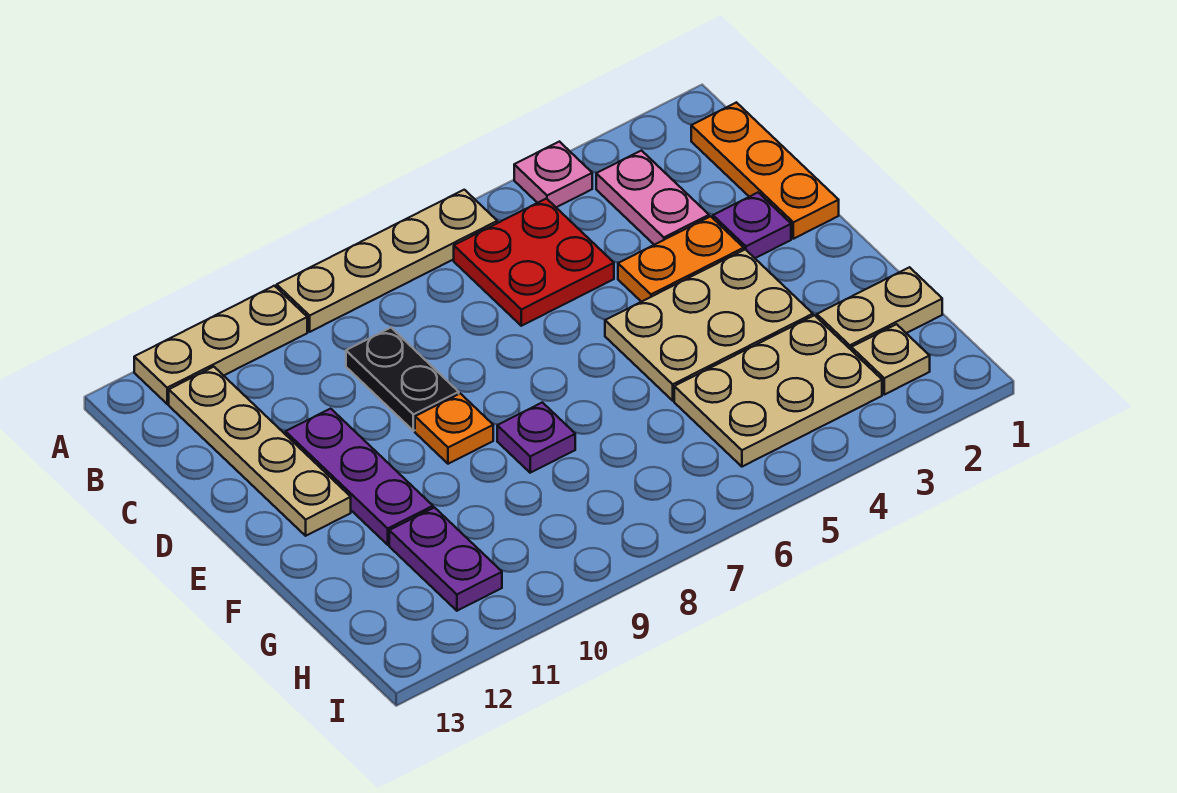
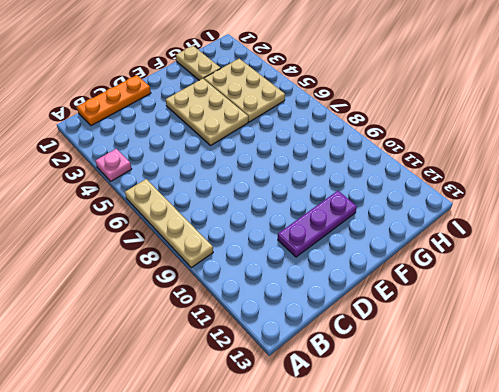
none -> tan 1x3 plate [134,286,307,404]
none -> pink 1x2 plate [596,151,709,245]
none -> red 2x2 plate [454,199,614,326]

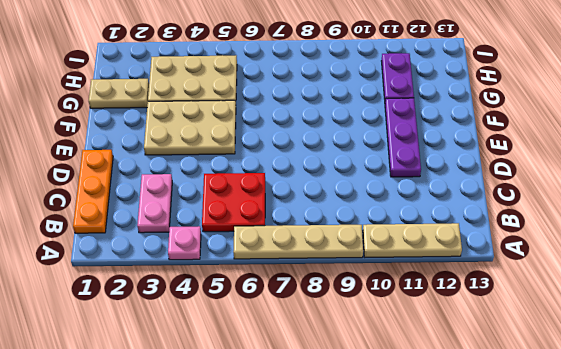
none -> tan 1x4 plate [169,367,351,536]
none -> black 1x2 plate [346,328,459,431]
none -> purple 1x1 plate [713,193,791,258]

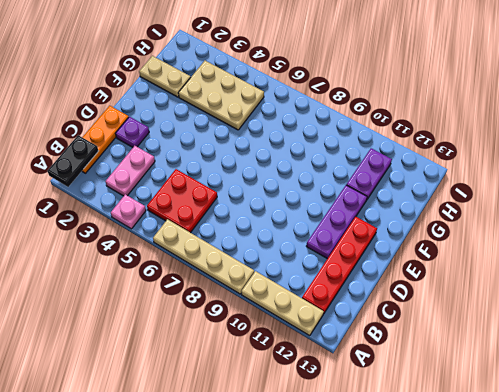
black 1x2 plate [47,135,98,187] -> black 1x2 plate moved to [346,328,459,431]
red 1x4 plate [302,217,377,314] -> tan 1x4 plate [169,367,351,536]
none -> orange 1x2 plate [618,216,744,302]
none -> tan 2x3 plate [605,249,813,401]
none -> orange 1x1 plate [415,394,493,464]

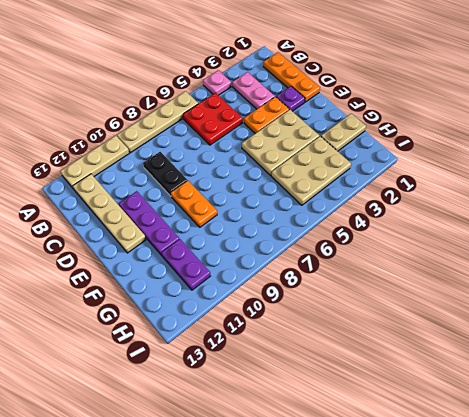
orange 1x2 plate [171,181,217,227] -> orange 1x1 plate [415,394,493,464]
none -> purple 1x1 plate [497,402,575,473]
none -> tan 1x1 plate [851,324,930,395]

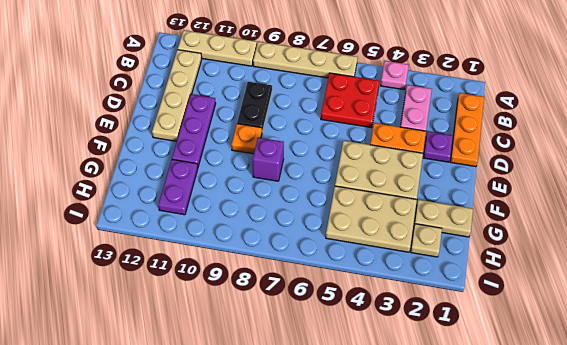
purple 1x1 brick [253,138,284,181] -> purple 1x1 plate [497,402,575,473]

